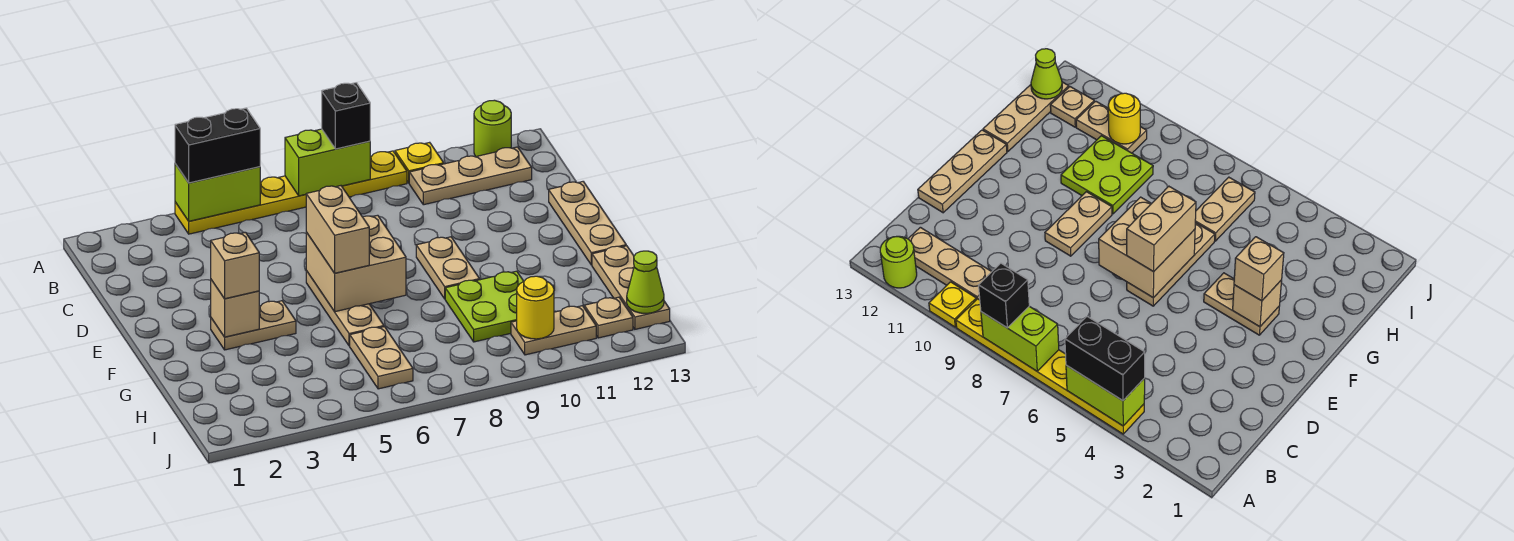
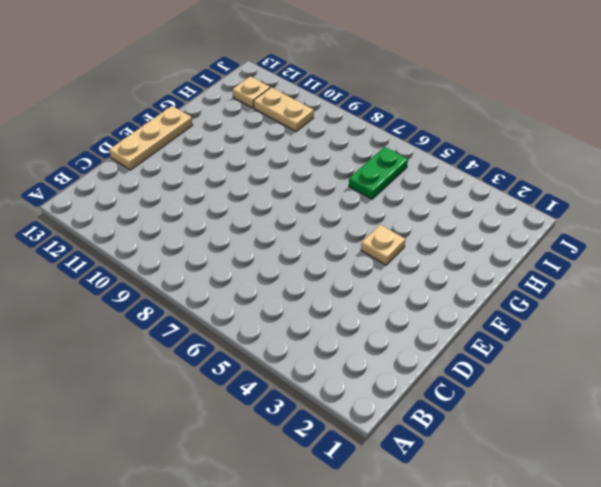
tan 1x1 plate [361,225,405,265] -> tan 1x2 plate [211,301,296,350]
green 1x2 plate [349,147,408,199] -> tan 1x2 plate [350,327,413,389]
none -> yellow 1x6 plate [175,151,407,234]
none -> yellow 1x1 plate [395,142,444,183]
none -> lime 1x1 round brick [474,100,511,156]

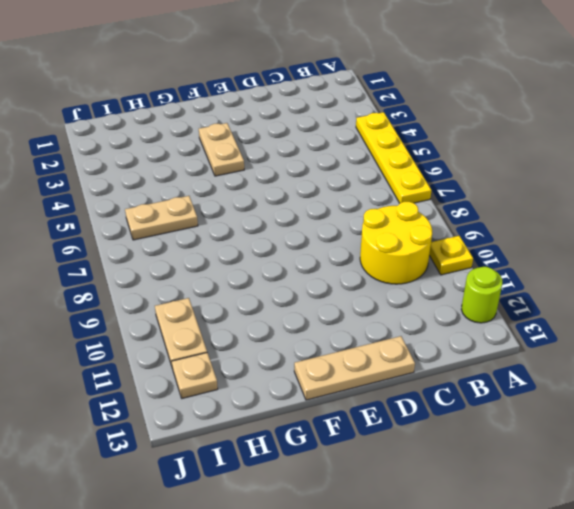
yellow 1x4 plate [356,112,431,203] -> yellow 1x6 plate [175,151,407,234]
yellow 2x2 round brick [360,202,432,284] -> tan 1x3 plate [409,147,532,205]
none -> tan 1x3 plate [306,271,384,346]
none -> tan 1x2 plate [416,237,480,299]
none -> lime 2x2 plate [445,271,523,342]

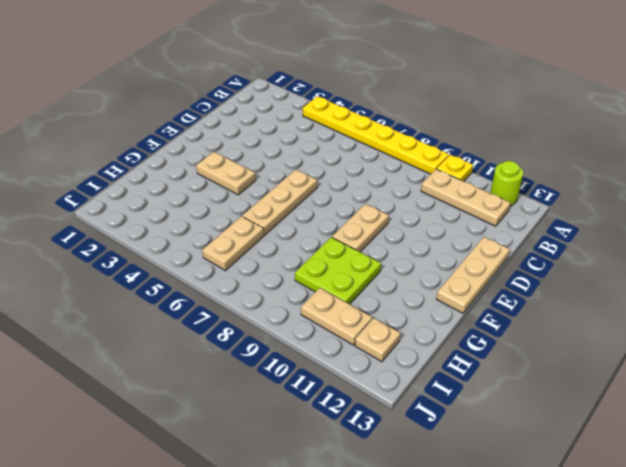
none -> tan 1x3 plate [592,246,670,329]
none -> lime 1x2 brick [175,164,260,221]
none -> lime 1x2 brick [285,129,370,196]

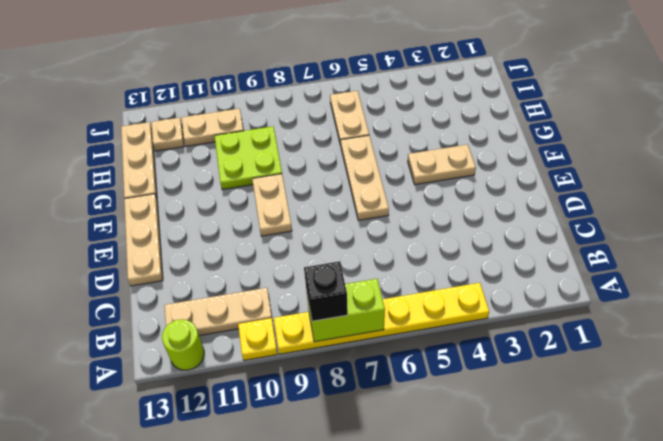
none -> lime 1x2 brick [175,164,260,221]
none -> tan 2x2 brick [306,215,406,312]
none -> tan 1x1 brick [211,280,259,337]

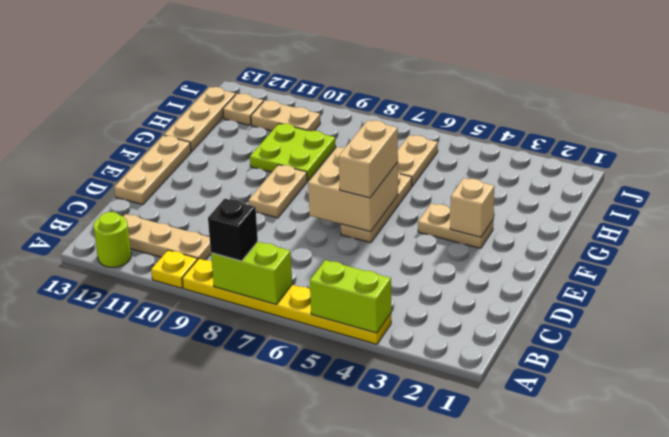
none -> yellow 1x1 round brick [517,276,554,339]
none -> lime 1x1 cone [627,251,664,313]
none -> black 1x2 brick [175,108,260,183]

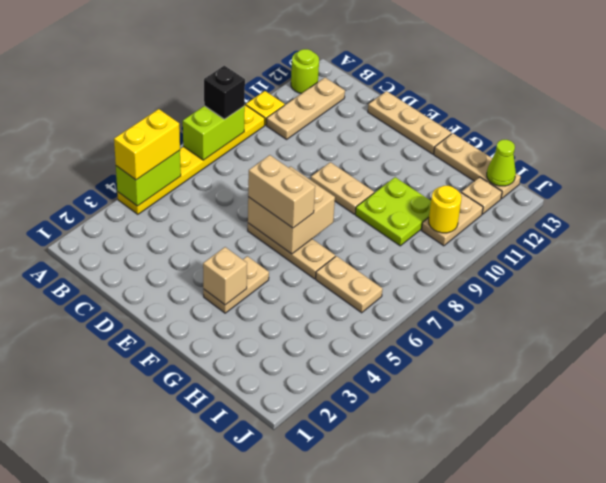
yellow 1x2 brick [114,109,180,180] -> black 1x2 brick [175,108,260,183]
none -> tan 1x1 brick [211,232,259,299]

